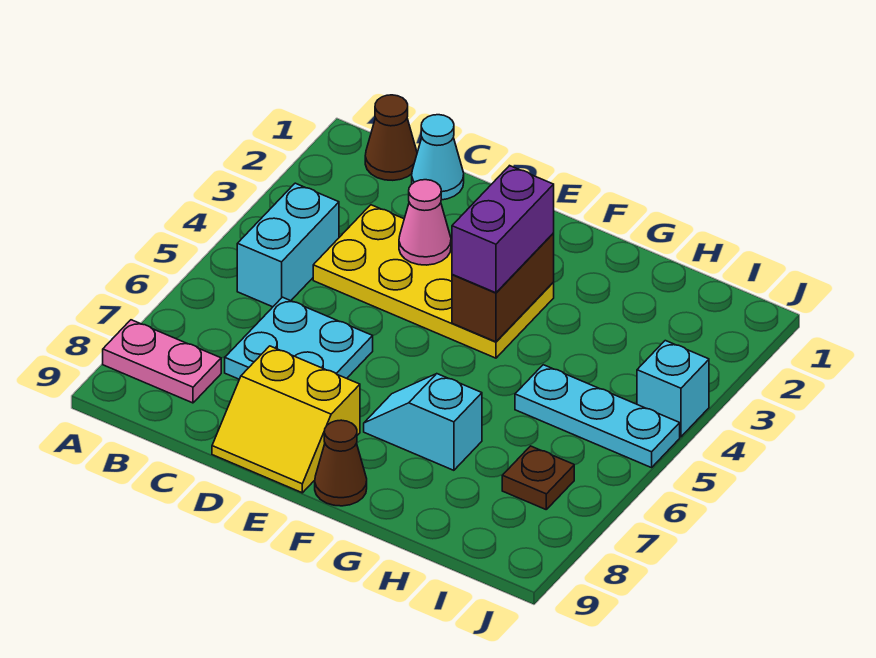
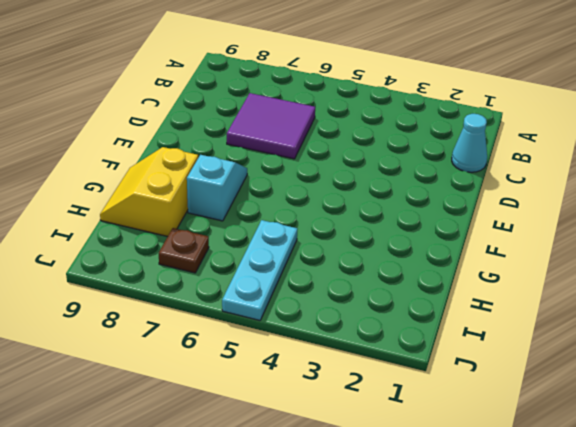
purple 2x2 tile [227,93,315,159] -> cyan 2x2 plate [225,297,373,379]
yellow 2x2 slope [100,147,198,237] -> yellow 2x2 slope moved to [212,346,360,493]
none -> pink 1x2 plate [103,320,221,403]
none -> brown 1x1 cone [365,95,417,180]
none -> cyan 1x2 brick [237,183,339,307]

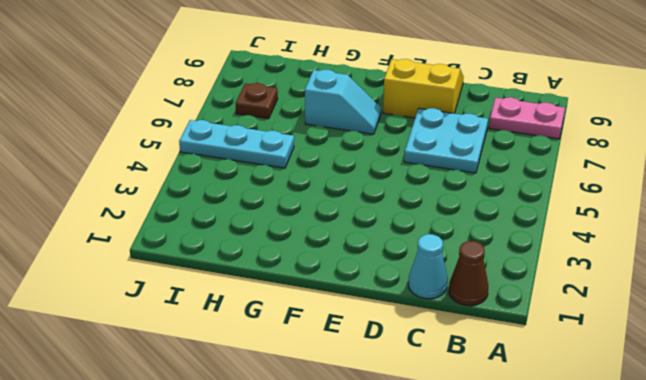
none -> cyan 1x2 brick [237,183,339,307]
none -> yellow 2x4 plate [313,205,554,358]
none -> brown 1x1 cone [315,420,367,506]

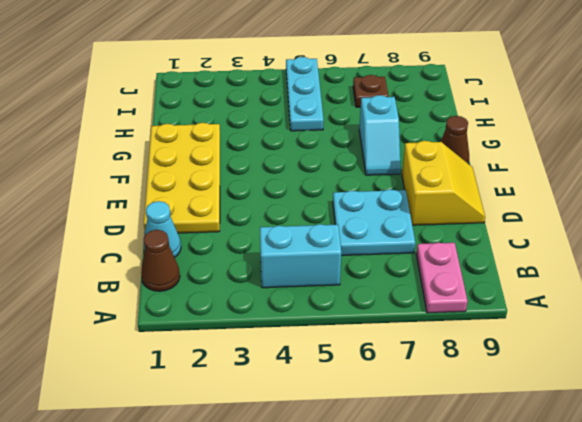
yellow 2x4 plate [144,123,220,233] -> yellow 2x4 plate moved to [313,205,554,358]
none -> cyan 1x1 brick [637,341,709,437]
none -> pink 1x1 cone [399,180,451,265]
none -> brown 1x2 brick [452,234,554,342]

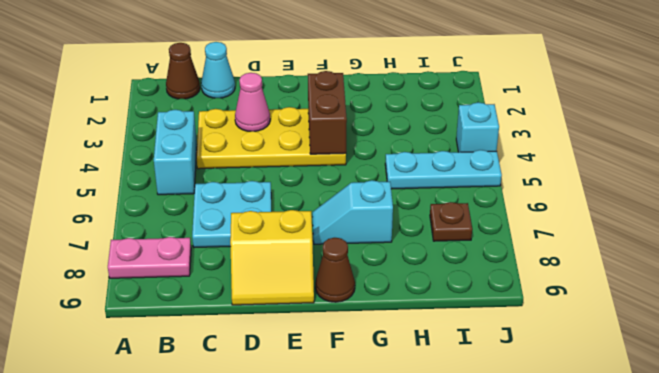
none -> purple 1x2 brick [452,166,554,293]

